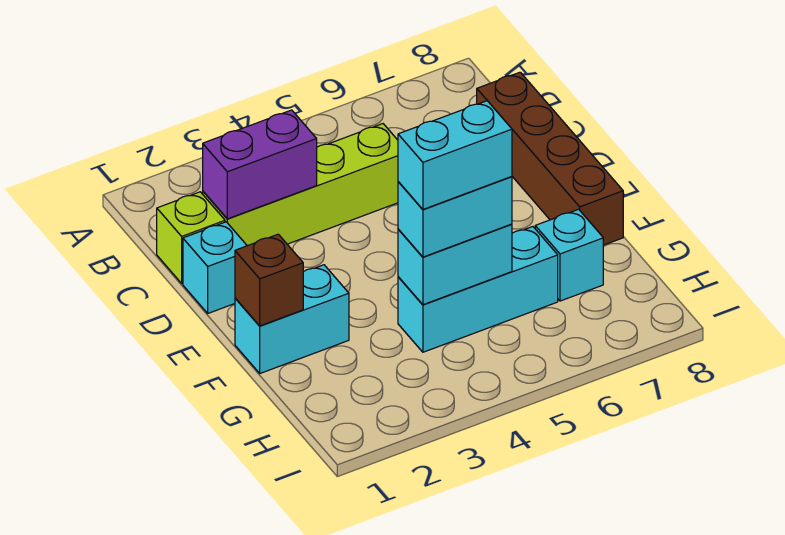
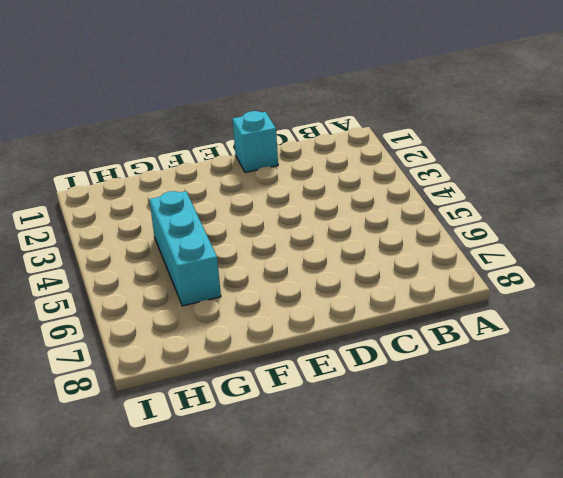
none -> lime 1x1 brick [157,192,225,283]
none -> lime 1x4 brick [203,124,398,246]
none -> brown 1x4 brick [477,72,623,245]

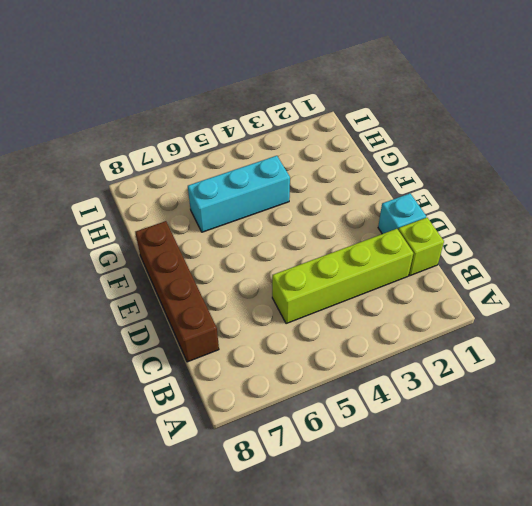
none -> cyan 1x2 brick [235,265,349,373]
none -> cyan 1x1 brick [535,209,603,301]
none -> purple 1x2 brick [203,110,317,219]

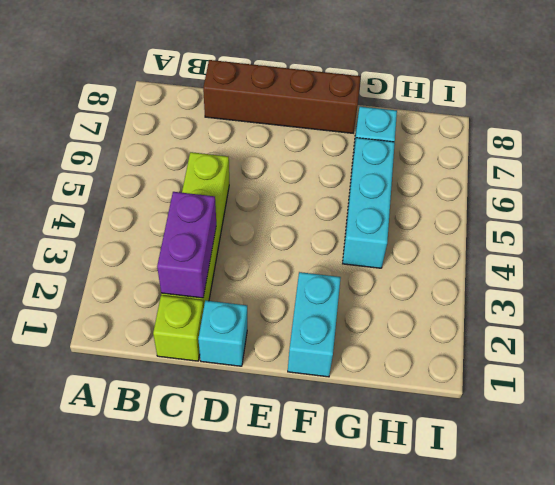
none -> brown 1x1 brick [235,234,303,326]
none -> cyan 1x2 brick [398,224,512,305]
none -> cyan 1x2 brick [398,177,512,257]

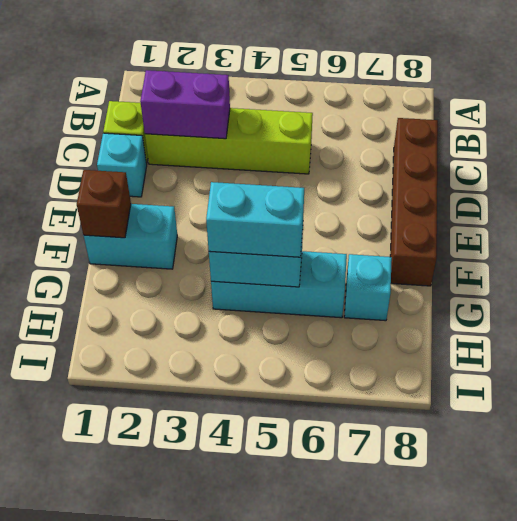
none -> cyan 1x2 brick [398,101,512,209]

